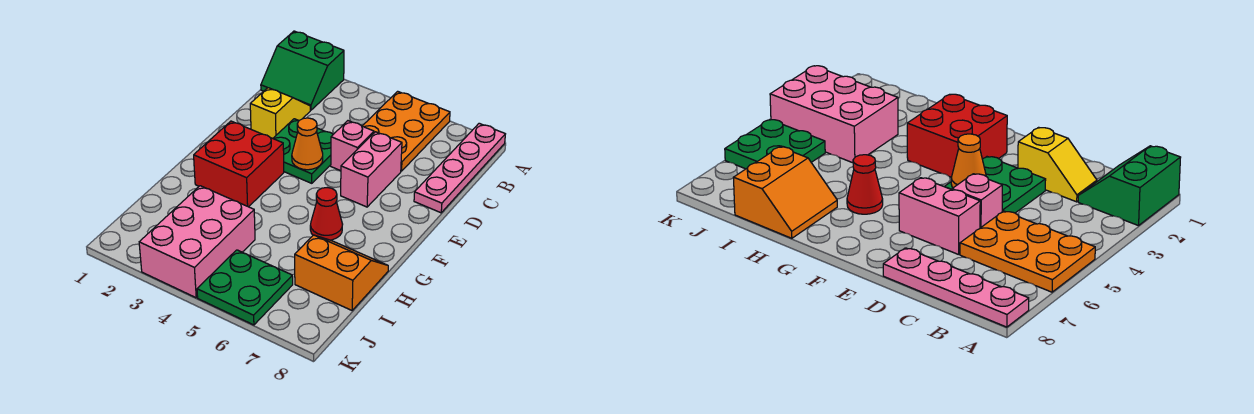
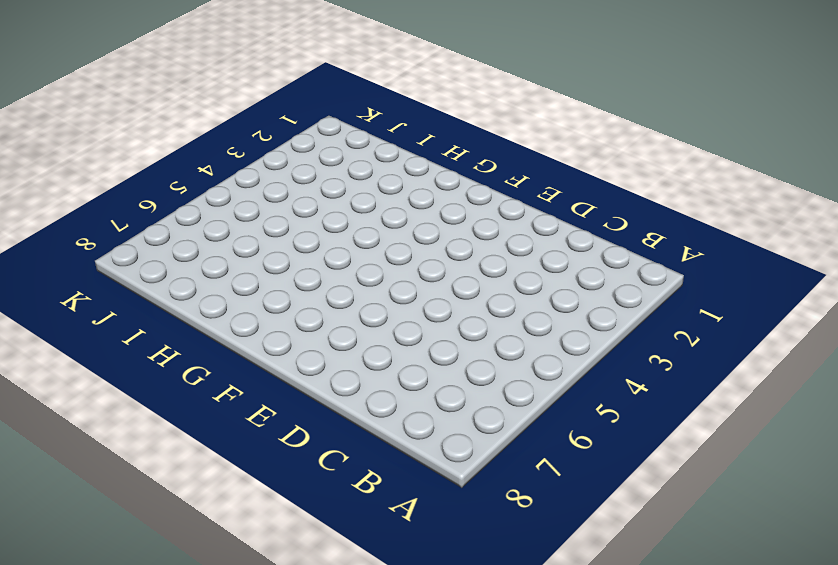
none -> green 2x2 slope [261,31,344,110]
none -> orange 2x3 plate [363,91,450,171]
none -> pink 1x4 plate [414,123,505,213]

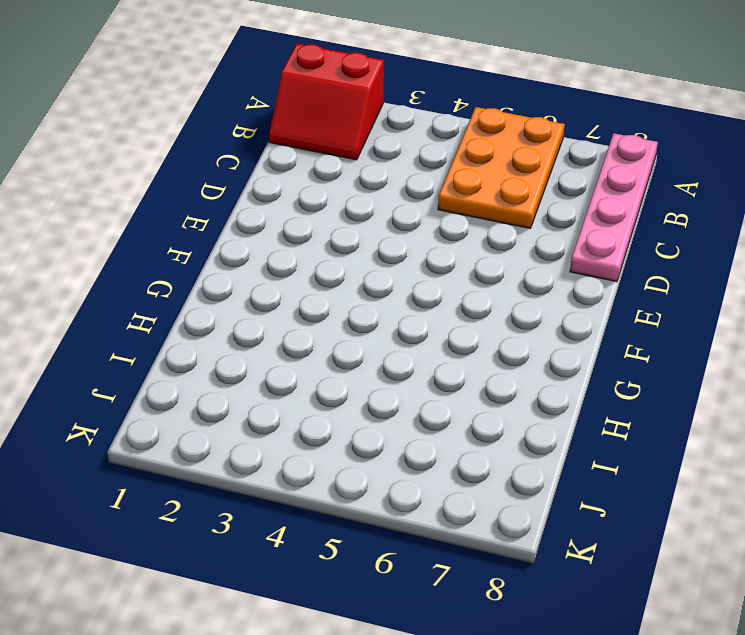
red 2x2 slope [269,44,384,160] -> green 2x2 slope [261,31,344,110]
none -> yellow 1x2 slope [250,88,310,138]
none -> green 2x2 plate [273,119,333,183]
none -> pink 1x1 brick [331,121,374,171]

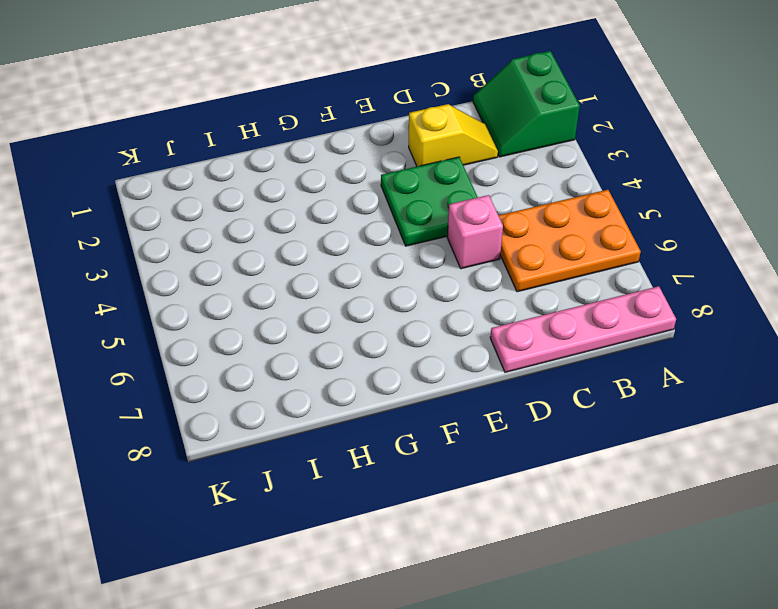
none -> pink 1x2 brick [341,132,402,207]
none -> red 2x2 brick [194,121,284,207]
none -> red 1x1 cone [310,188,343,240]

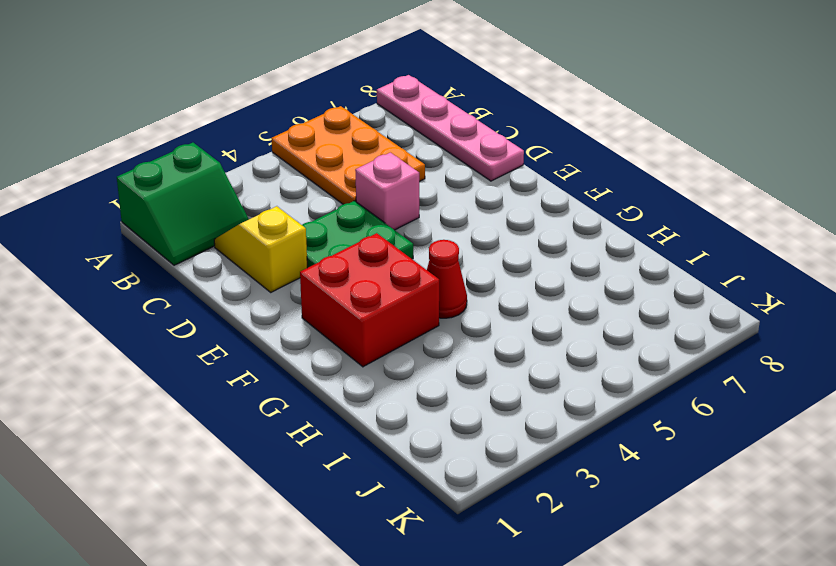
red 1x1 cone [427,240,467,318] -> red 1x1 cone moved to [310,188,343,240]
none -> pink 1x2 brick [341,132,402,207]
none -> orange 2x2 slope [295,235,388,310]
none -> pink 2x3 brick [139,186,255,298]

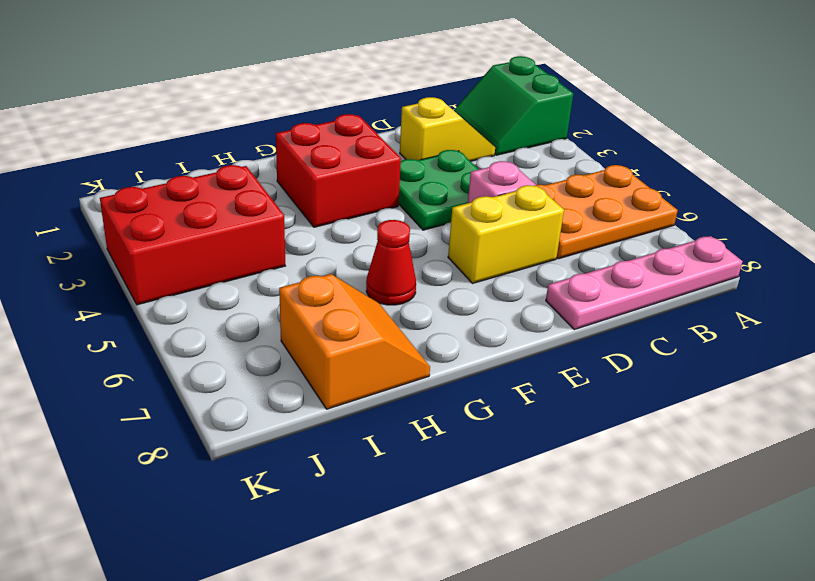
yellow 1x2 brick [448,185,564,284] -> pink 1x2 brick [341,132,402,207]
red 2x3 brick [100,165,285,305] -> pink 2x3 brick [139,186,255,298]
none -> green 2x2 plate [197,250,293,325]
none -> orange 1x1 cone [292,118,323,170]

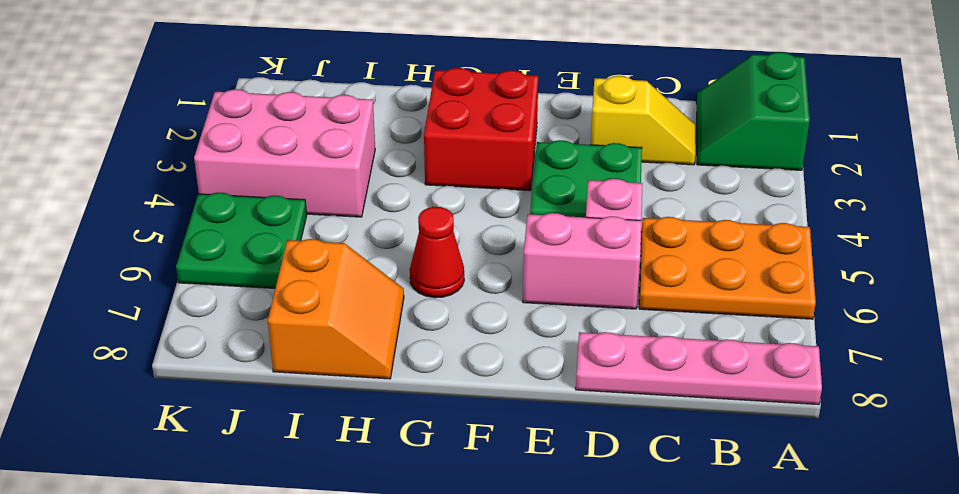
none -> orange 1x1 cone [292,118,323,170]

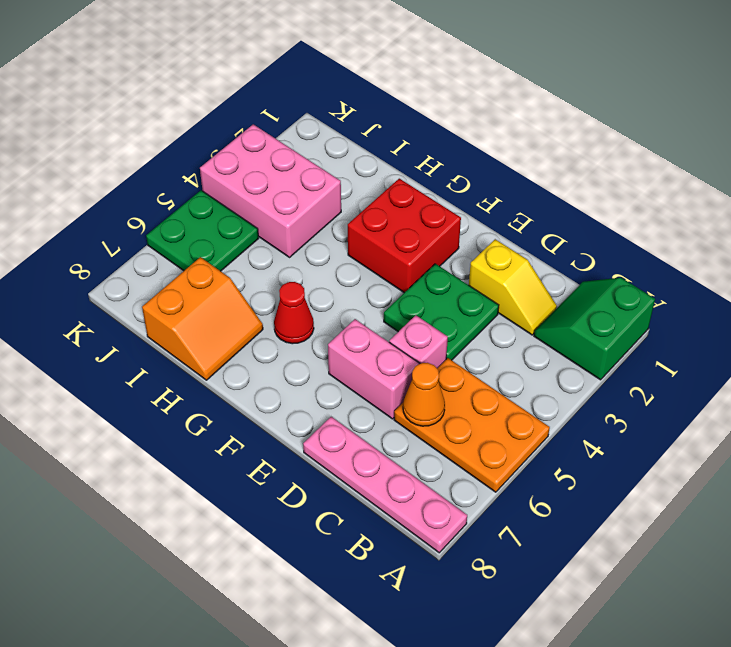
orange 1x1 cone [403,363,445,426] -> orange 1x1 cone moved to [292,118,323,170]

